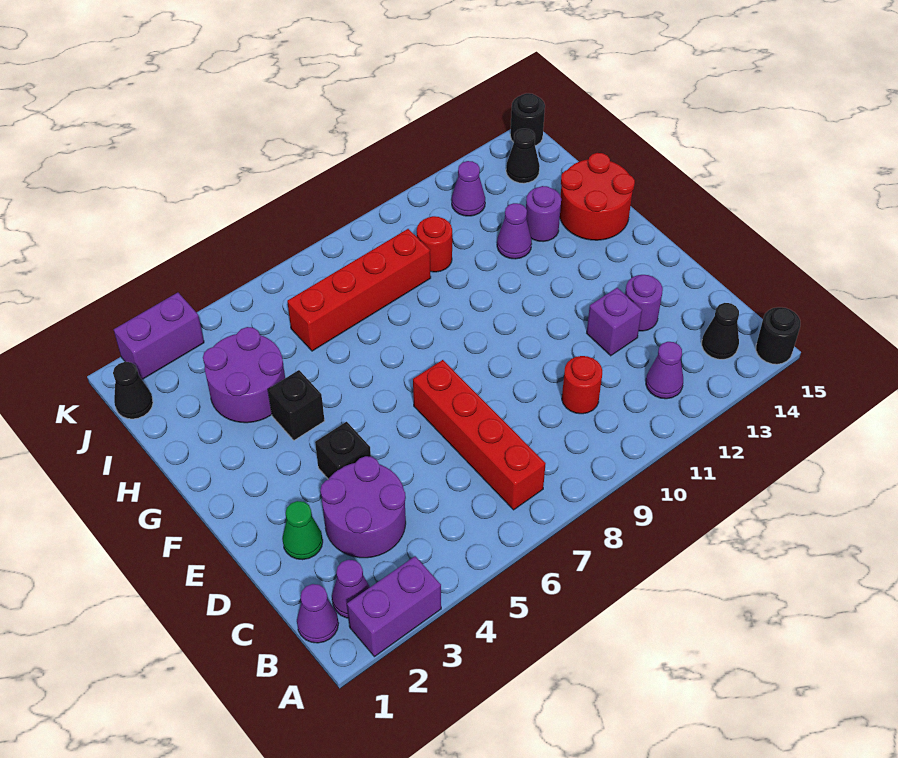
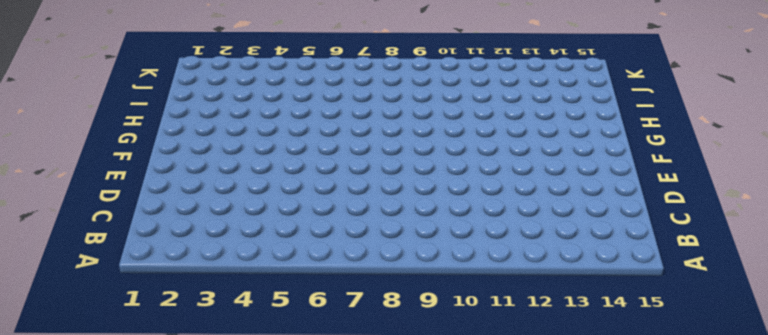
none -> purple 1x2 brick [347,556,441,657]
none -> black 1x1 round brick [756,307,800,364]
none -> purple 1x1 cone [297,584,339,643]

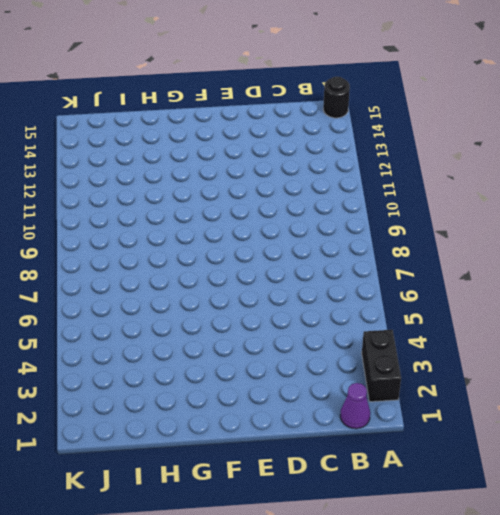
black 1x2 brick [362,330,401,402] -> purple 1x2 brick [347,556,441,657]
none -> purple 1x1 cone [332,560,370,618]
none -> red 1x4 brick [413,360,546,510]
none -> purple 1x1 cone [646,342,683,399]

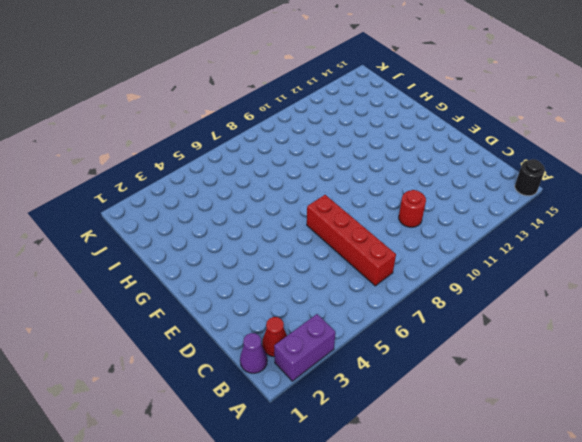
red 1x1 cone [262,317,287,357] -> purple 1x1 cone [332,560,370,618]
none -> purple 1x1 cone [646,342,683,399]
none -> black 1x1 cone [702,303,739,359]
none -> purple 2x2 round brick [320,456,406,558]

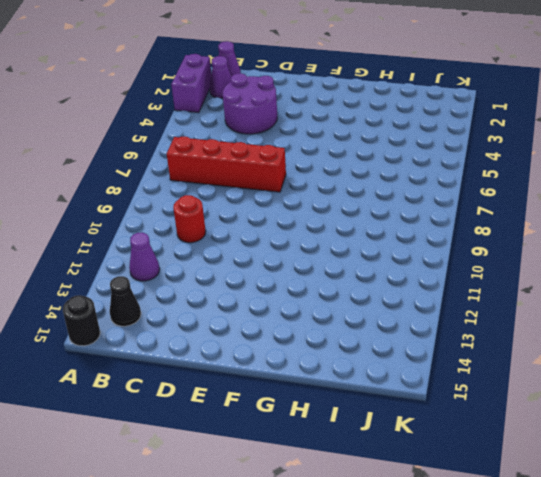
none -> green 1x1 cone [282,501,323,560]
none -> purple 1x1 brick [587,288,642,356]
none -> purple 1x1 round brick [625,275,663,331]

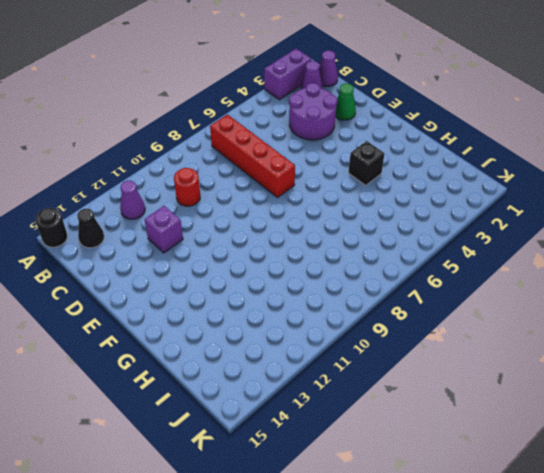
none -> purple 1x1 round brick [625,275,663,331]
none -> black 1x1 brick [315,422,371,479]
none -> red 2x2 round brick [560,153,635,240]

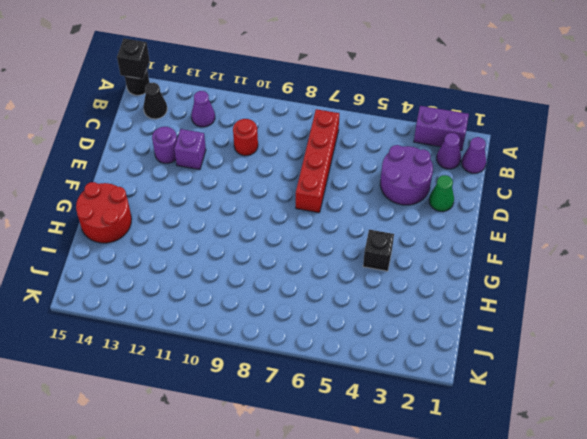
black 1x1 brick [117,38,150,79] -> black 1x1 brick moved to [315,422,371,479]
none -> purple 2x2 round brick [203,327,285,423]
none -> purple 1x1 cone [497,203,532,259]
none -> purple 1x1 round brick [526,186,561,242]

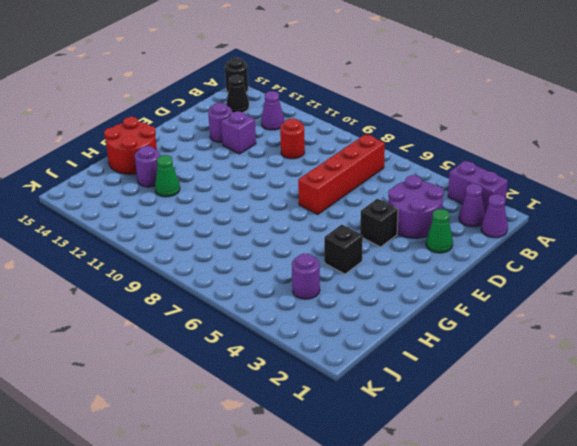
green 1x1 cone [155,155,180,197] -> purple 1x1 cone [497,203,532,259]
purple 1x1 round brick [292,254,320,299] -> purple 2x2 round brick [203,327,285,423]
none -> red 1x4 brick [287,229,431,351]
none -> red 1x1 round brick [417,216,452,272]
none -> black 1x1 cone [113,362,153,419]

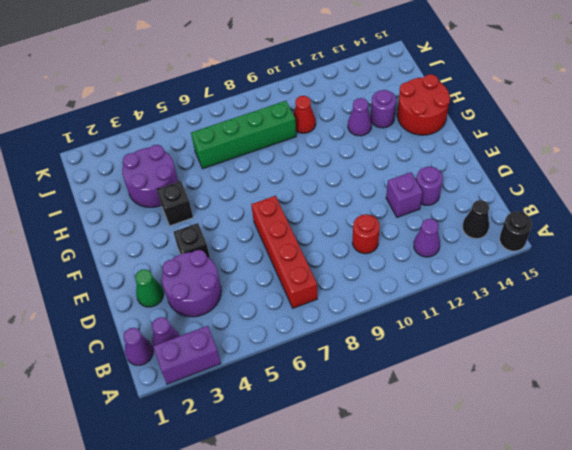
green 1x4 brick [191,101,296,169] -> red 1x4 brick [287,229,431,351]
red 1x1 cone [293,96,316,133] -> red 1x1 round brick [417,216,452,272]
none -> black 1x1 cone [113,362,153,419]
none -> purple 1x1 cone [452,161,485,216]
none -> black 1x1 cone [506,129,540,183]

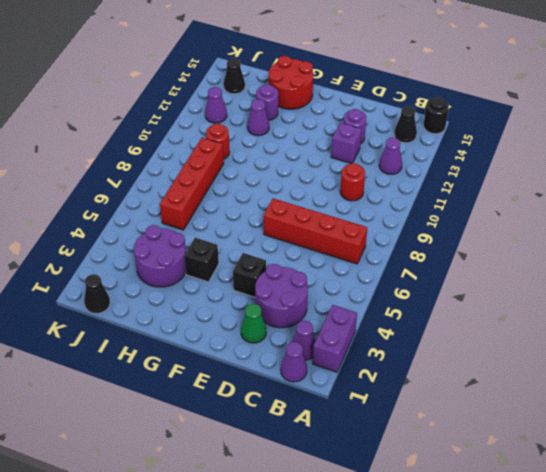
none -> purple 1x2 brick [114,293,204,379]
none -> black 1x1 round brick [510,93,545,146]

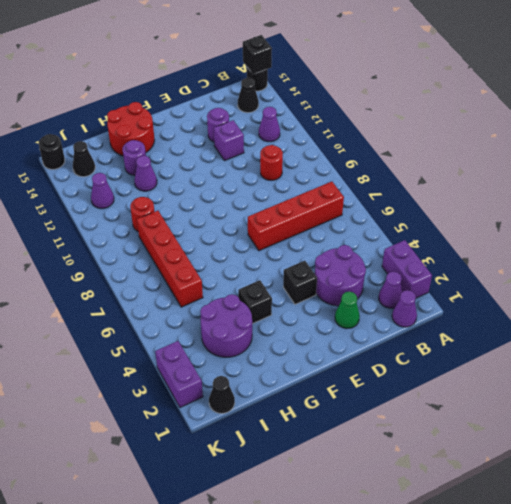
black 1x1 brick [243,35,272,74] -> none

